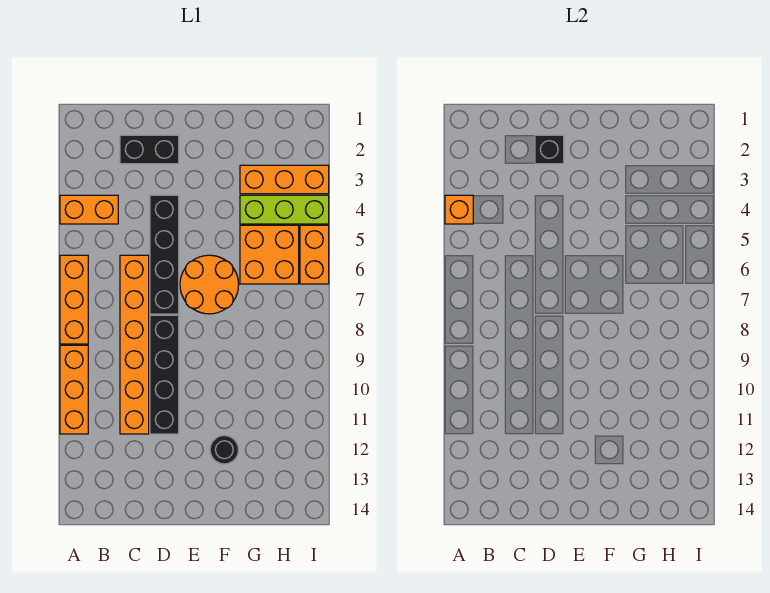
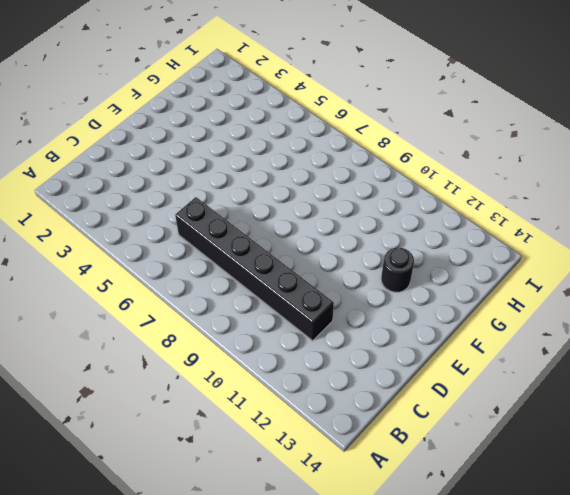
black 1x6 brick [175,197,334,341] -> orange 1x6 brick [120,255,149,434]
none -> orange 1x2 brick [60,195,118,224]
none -> orange 1x3 brick [60,255,88,344]
none -> orange 1x3 brick [60,345,88,434]

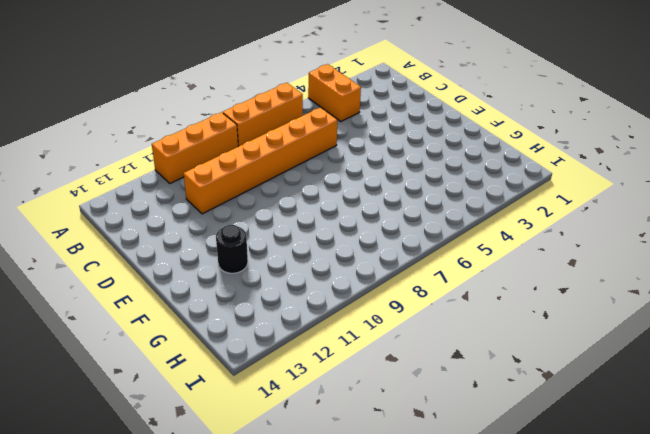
none -> black 1x2 brick [120,135,179,164]
none -> black 1x4 brick [150,195,179,314]
none -> black 1x4 brick [150,315,179,434]

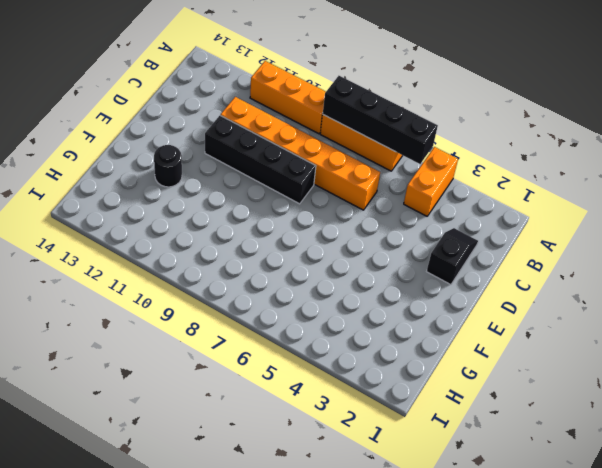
black 1x4 brick [323,76,438,164] -> black 1x4 brick moved to [150,195,179,314]
black 1x2 slope [427,228,478,285] -> black 1x2 brick [120,135,179,164]
none -> orange 2x2 round brick [180,255,239,314]
none -> orange 1x3 brick [240,165,329,194]
none -> lime 1x3 brick [240,195,329,224]

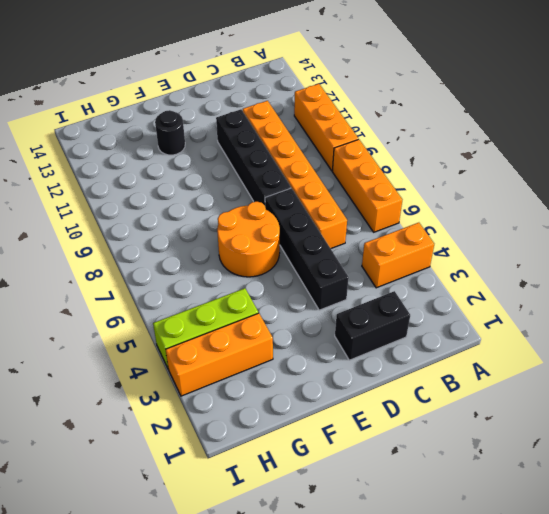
none -> orange 2x2 brick [240,225,299,284]
none -> orange 1x2 brick [300,225,329,284]
none -> orange 1x1 brick [445,195,473,224]

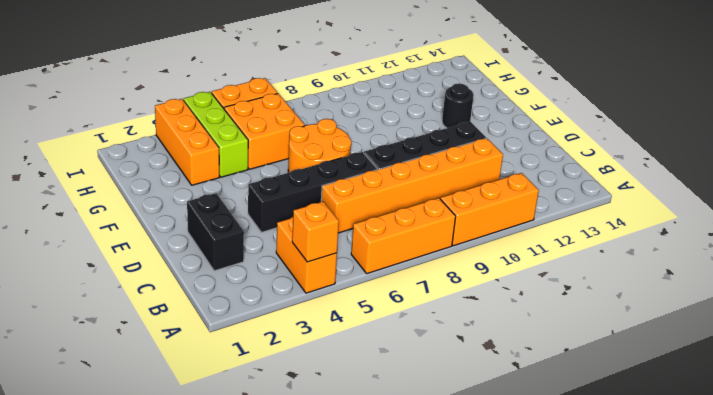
none -> black 1x1 brick [535,135,564,164]

